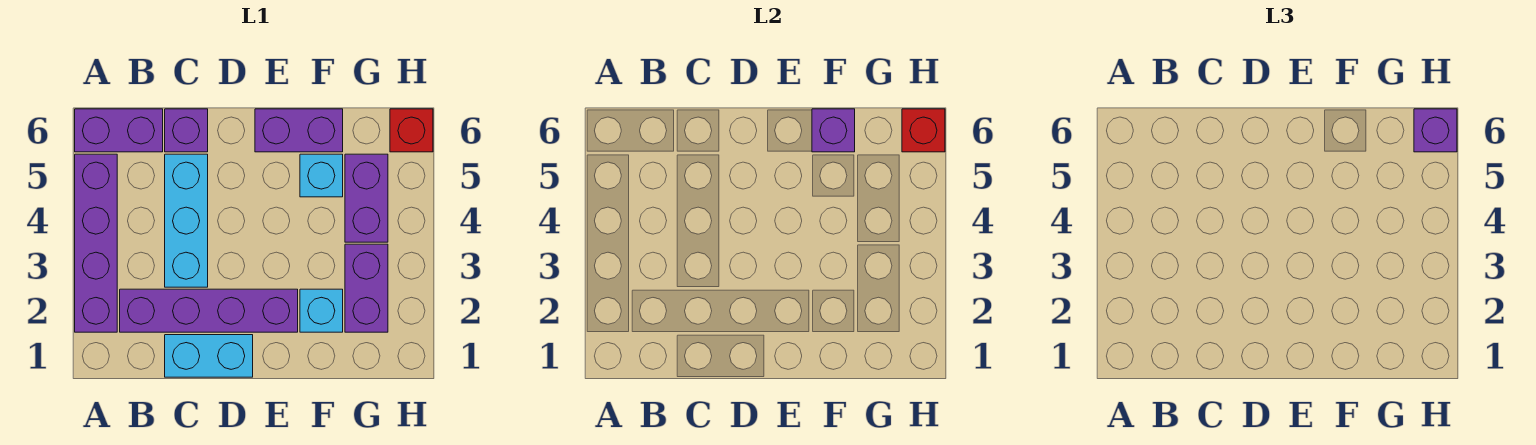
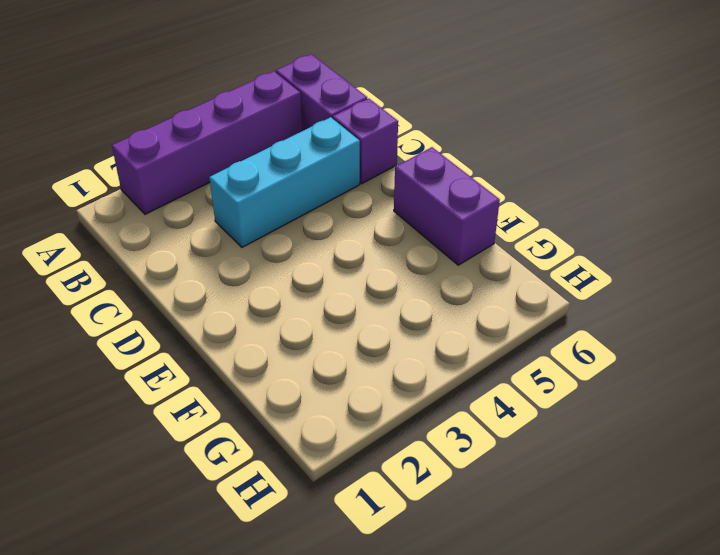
none -> purple 1x4 brick [120,289,298,332]
none -> cyan 1x2 brick [165,335,253,377]
none -> cyan 1x1 brick [300,289,343,332]

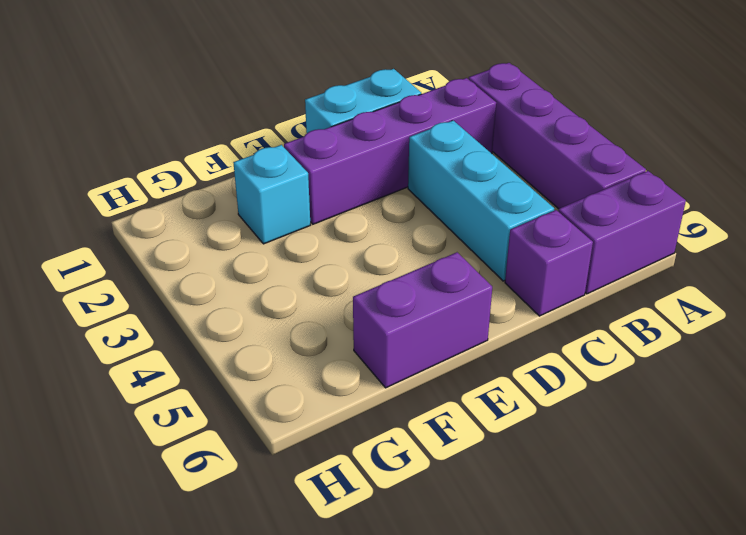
none -> cyan 1x1 brick [300,154,343,197]
none -> purple 1x2 brick [345,244,388,332]
none -> purple 1x2 brick [345,154,388,242]

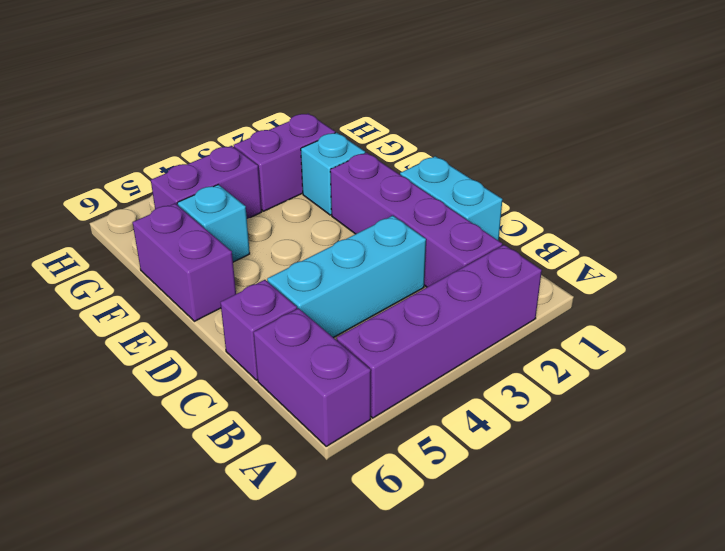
none -> red 1x1 brick [390,109,433,152]
none -> purple 1x1 brick [812,109,855,152]
none -> red 1x1 brick [902,109,945,152]

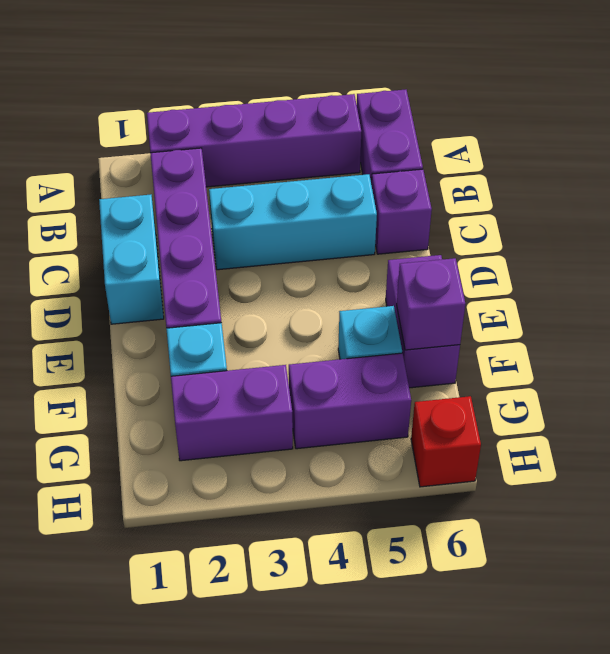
none -> red 1x1 brick [902,109,945,152]
none -> purple 1x1 brick [1414,109,1457,152]

